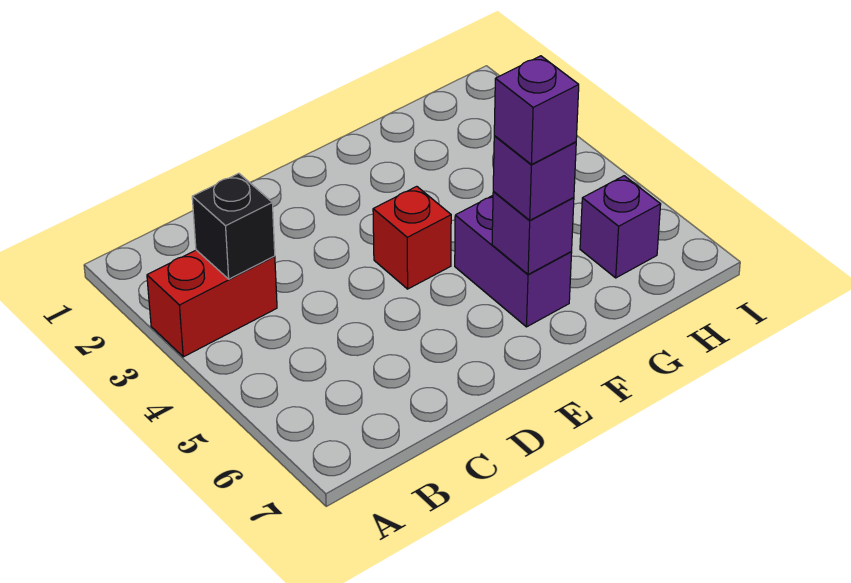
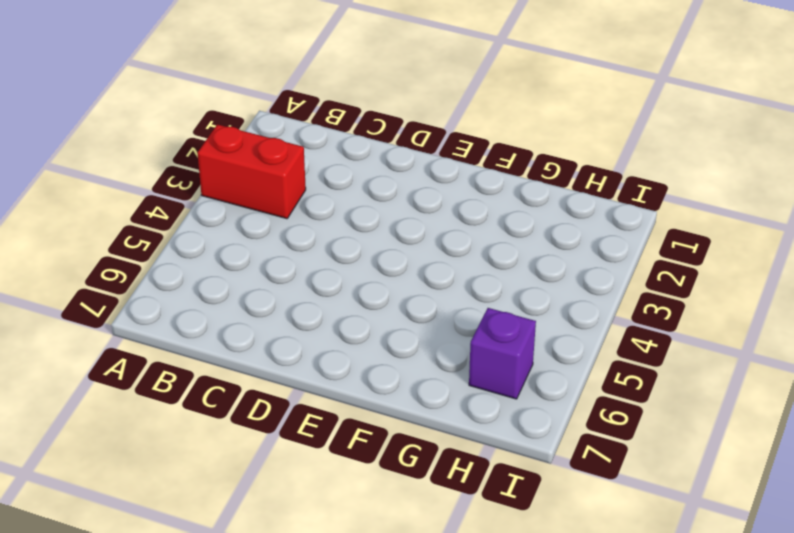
none -> red 1x1 brick [373,186,451,289]
none -> purple 1x2 brick [455,196,572,327]

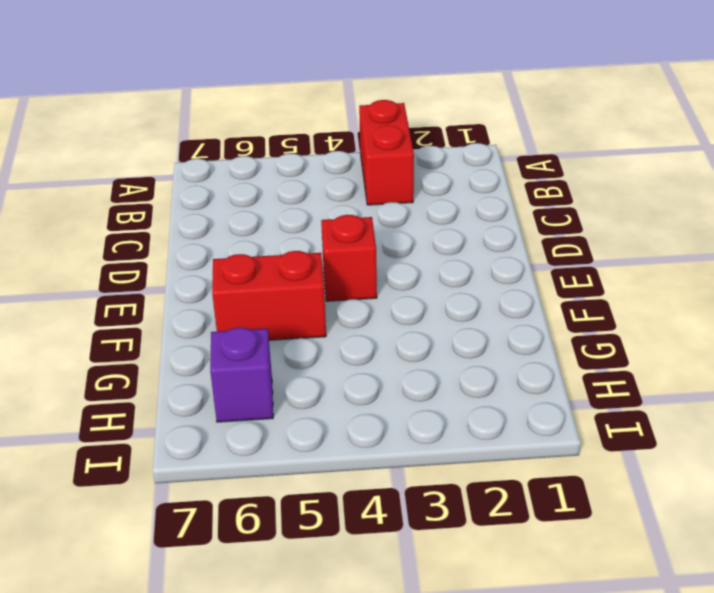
red 1x2 brick [212,251,326,340] -> purple 1x2 brick [455,196,572,327]
none -> black 1x1 brick [192,173,275,279]
none -> purple 1x1 brick [492,192,574,274]

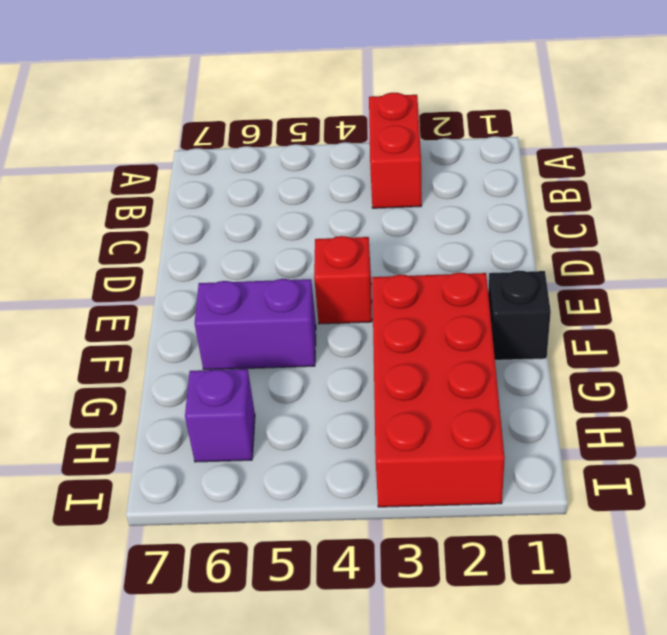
black 1x1 brick [488,270,551,360] -> black 1x1 brick moved to [192,173,275,279]
red 2x4 brick [372,273,505,507] -> none
none -> purple 1x1 brick [492,192,574,274]
none -> purple 1x1 brick [493,136,576,220]

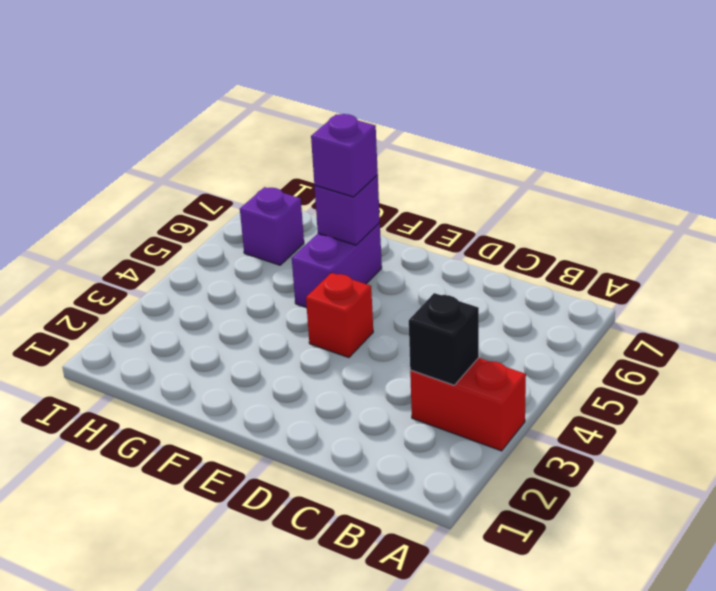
none -> purple 1x1 brick [494,56,579,165]

